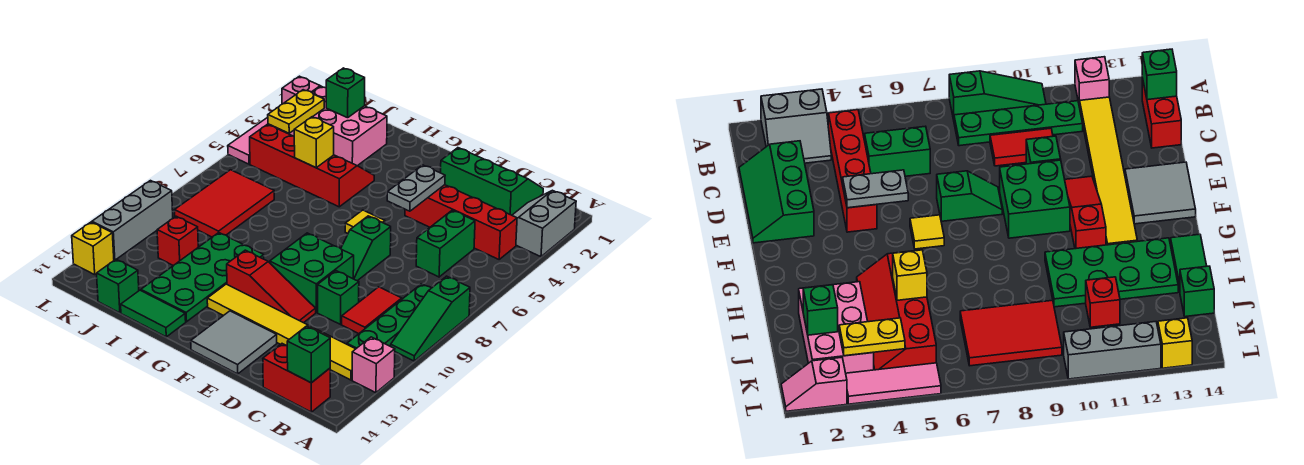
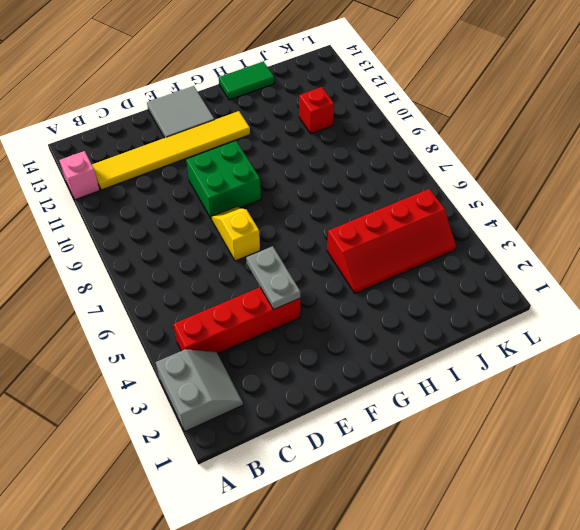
yellow 1x2 slope [211,207,260,261] -> green 1x2 slope [341,216,391,281]
none -> green 1x3 slope [391,276,470,361]
none -> green 1x4 plate [347,284,431,349]
none -> red 1x2 brick [263,344,330,412]
none -> green 2x3 slope [441,148,543,215]

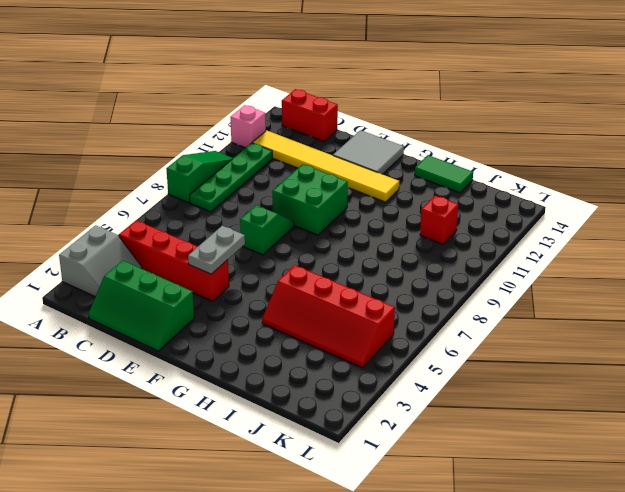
none -> green 1x2 brick [416,210,475,277]
none -> red 1x2 tile [342,287,402,334]
none -> green 1x1 brick [318,271,359,324]
none -> red 1x3 slope [227,250,316,323]

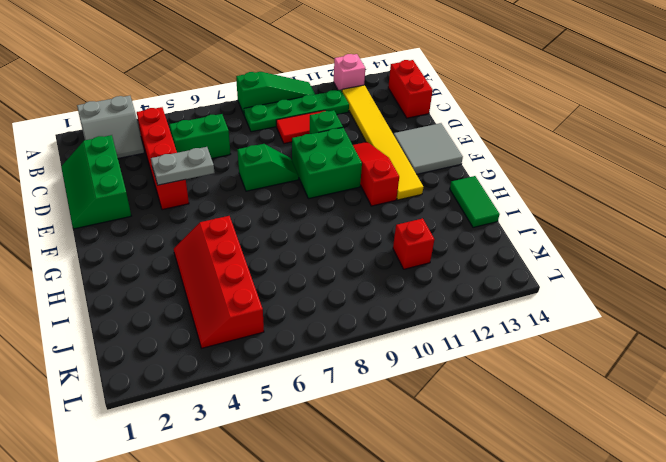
none -> yellow 1x1 tile [345,210,385,233]
none -> green 2x4 plate [141,233,264,322]
none -> pink 2x3 brick [286,87,387,166]
none -> red 2x3 tile [175,170,274,237]

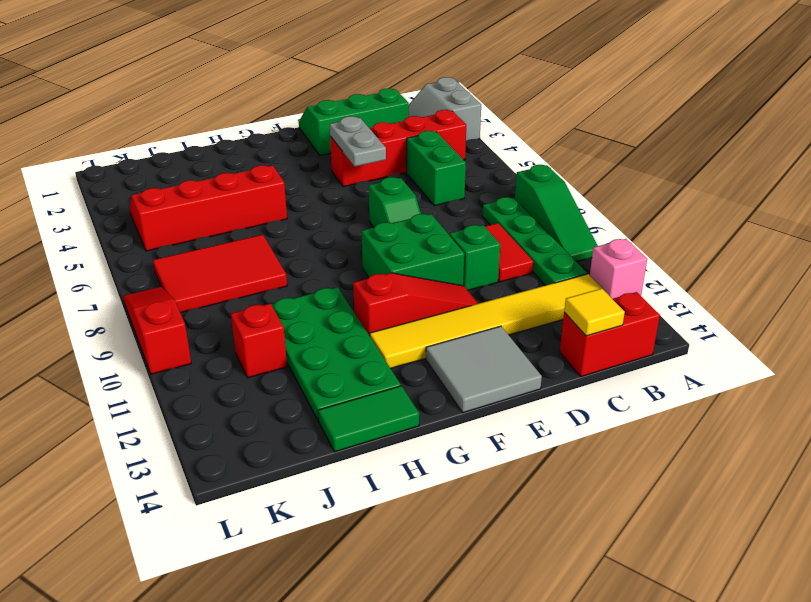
yellow 1x1 tile [564,288,625,336] -> yellow 1x1 tile moved to [345,210,385,233]
red 2x3 tile [153,235,287,313] -> red 2x3 tile turned to [175,170,274,237]
red 1x3 slope [123,287,191,374] -> grey 1x3 brick [92,181,173,260]
none -> pink 2x3 brick [286,87,387,166]
none -> green 1x1 brick [97,259,139,313]
none -> pink 1x2 slope [282,76,321,104]
none -> pink 1x3 tile [228,117,286,164]

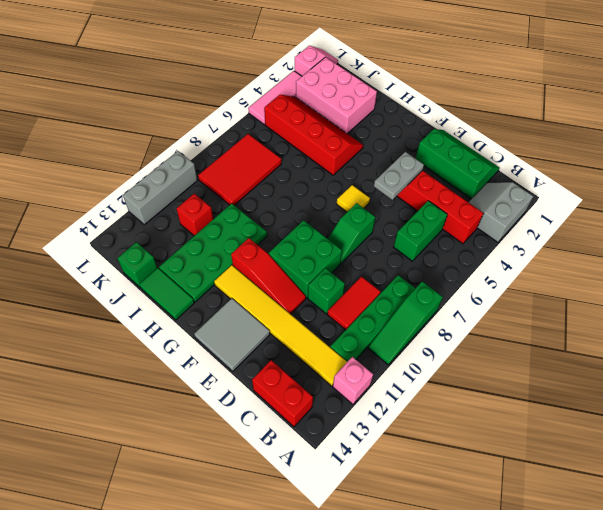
none -> yellow 1x1 brick [72,222,114,275]
none -> green 1x1 brick [287,326,330,383]
none -> yellow 1x1 brick [294,117,334,168]
none -> green 1x1 brick [326,68,365,118]

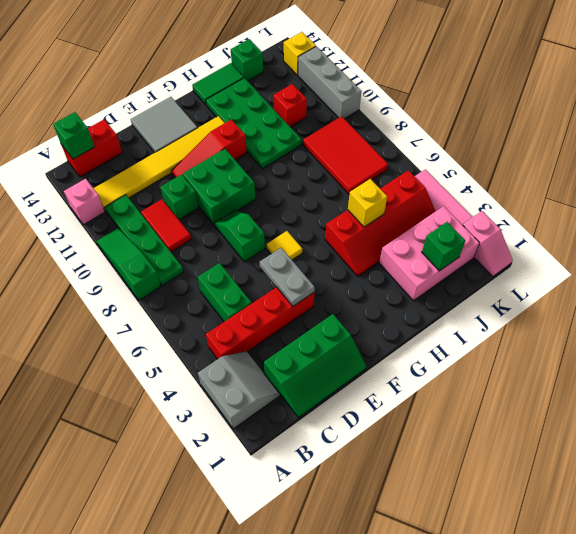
none -> yellow 1x2 plate [268,90,324,133]

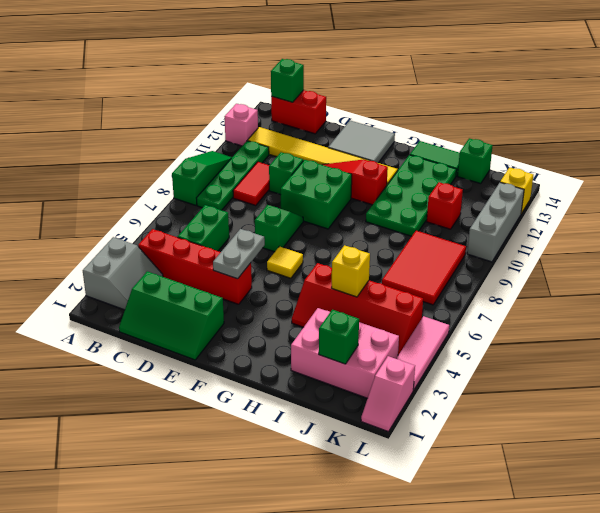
none -> yellow 1x2 plate [268,90,324,133]

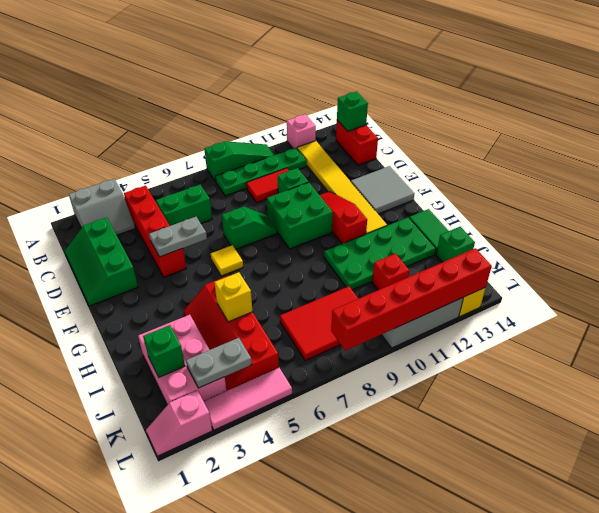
grey 1x2 plate [186,338,252,388] -> yellow 1x2 plate [268,90,324,133]
red 1x6 brick [331,248,492,351] -> none

